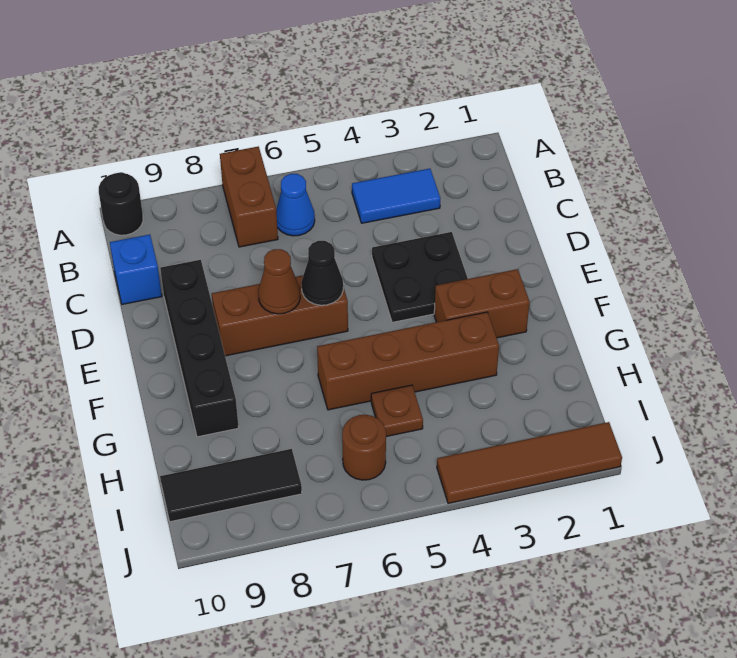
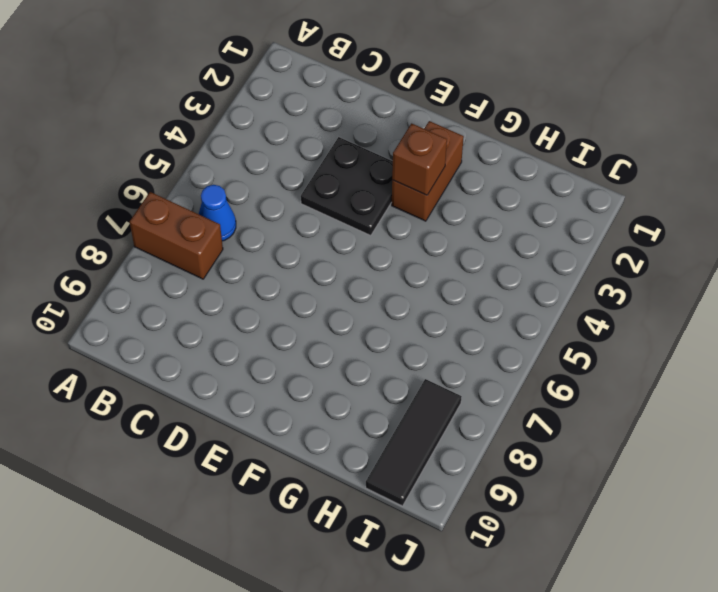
brown 1x1 brick [392,123,447,195] -> none
none -> black 1x1 round brick [99,173,143,235]
none -> blue 1x2 tile [352,169,440,223]
none -> blue 1x1 brick [110,234,162,304]

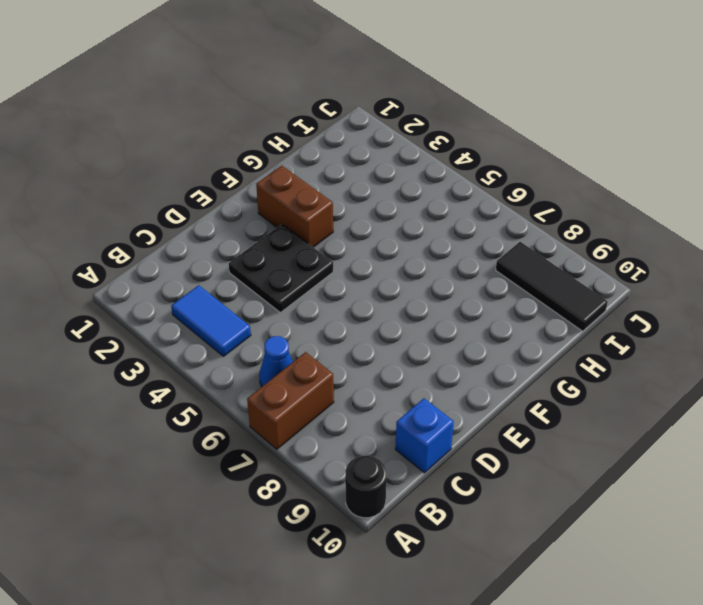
none -> black 1x4 brick [160,260,239,437]
none -> brown 1x3 brick [212,275,348,356]
none -> brown 1x4 brick [317,312,499,410]

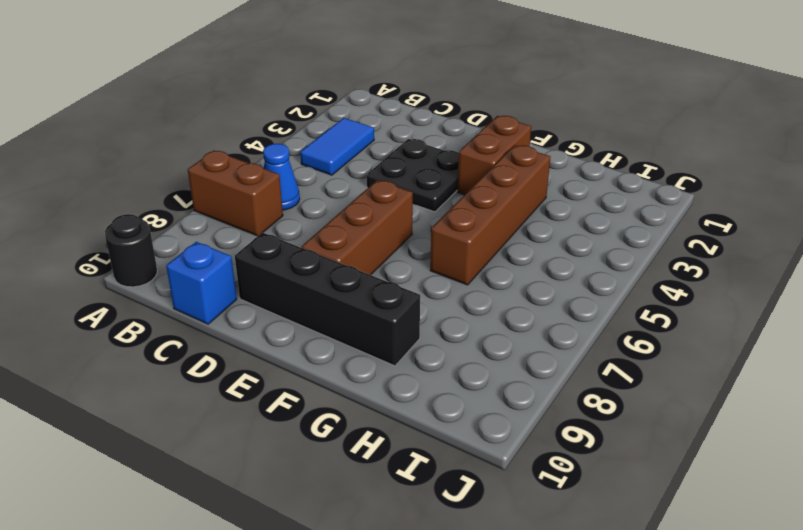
none -> brown 1x1 plate [371,385,423,437]
none -> brown 1x1 round brick [342,415,386,480]
none -> black 1x3 tile [160,449,302,522]

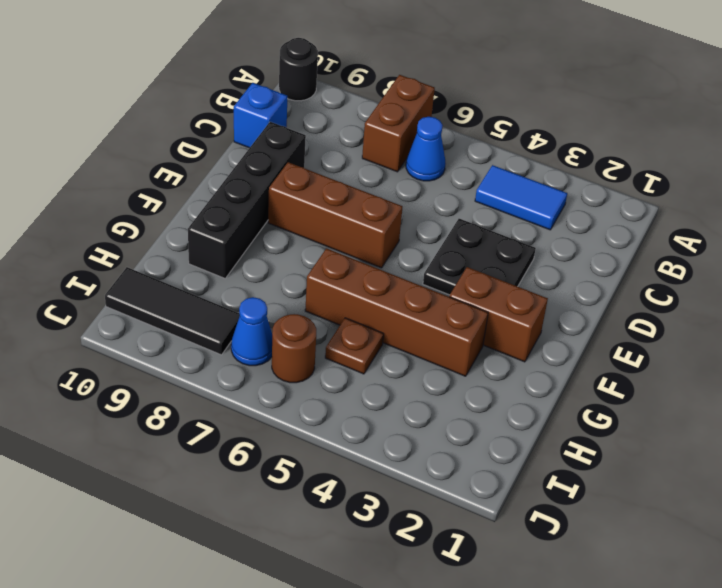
blue 1x1 cone [231,297,272,366] -> none
none -> brown 1x4 tile [437,422,622,503]
none -> black 1x1 cone [301,241,343,305]
none -> brown 1x1 cone [258,249,300,314]

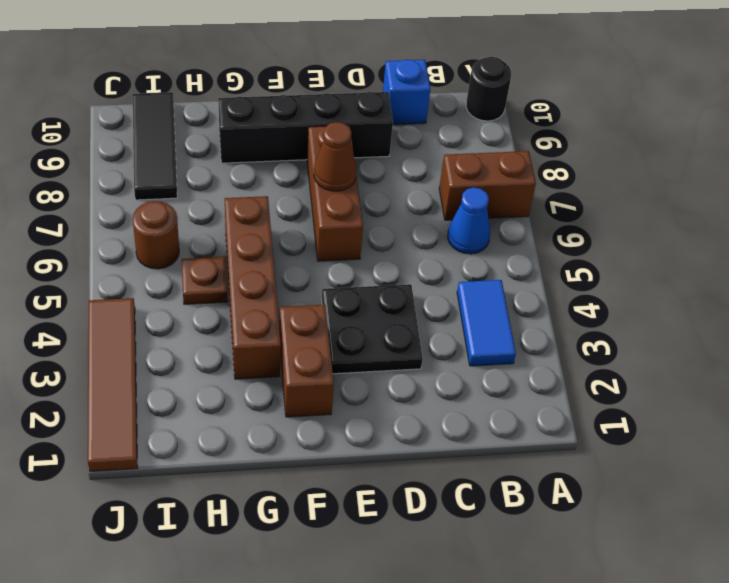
none -> black 1x1 cone [301,241,343,305]

